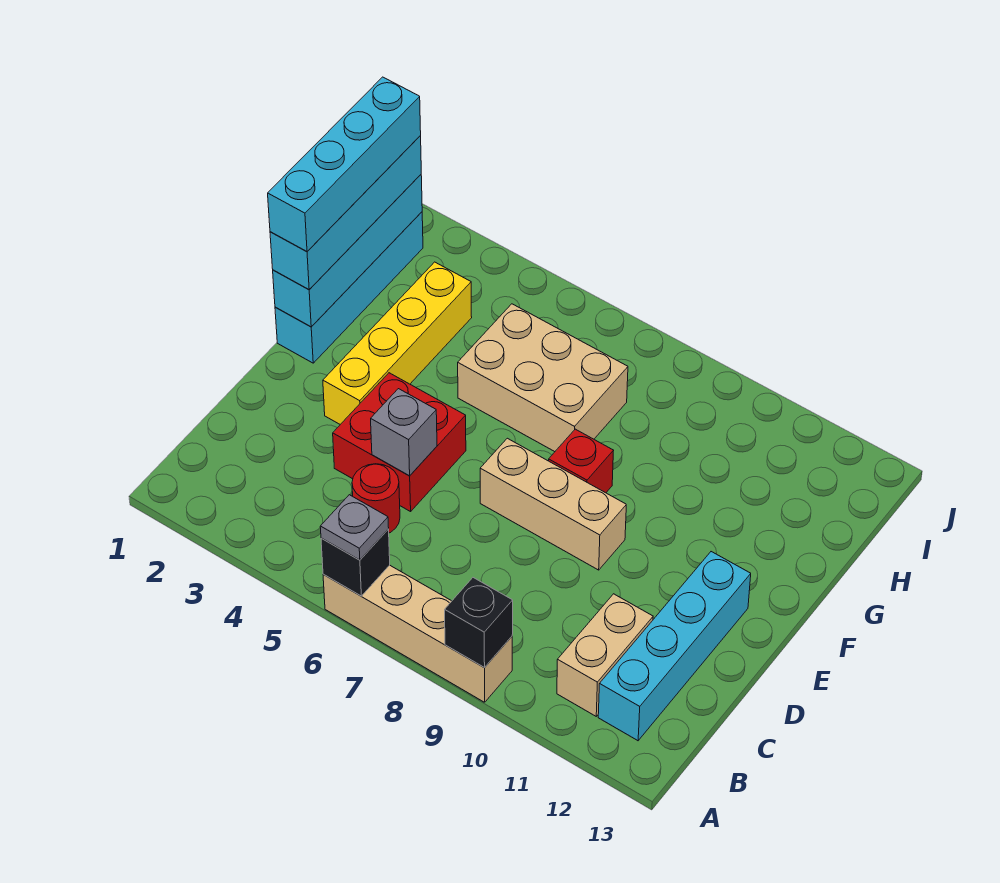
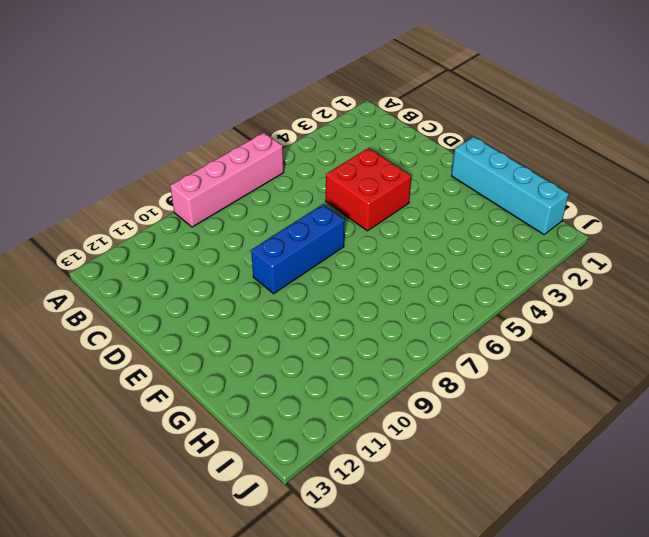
pink 1x4 brick [170,133,284,227] -> tan 1x4 brick [323,565,512,702]
blue 1x3 brick [251,204,345,294] -> tan 1x3 brick [480,438,626,570]
none -> tan 1x2 brick [557,594,653,716]
none -> cyan 1x4 brick [598,552,751,741]
none -> red 1x1 round brick [352,464,400,533]

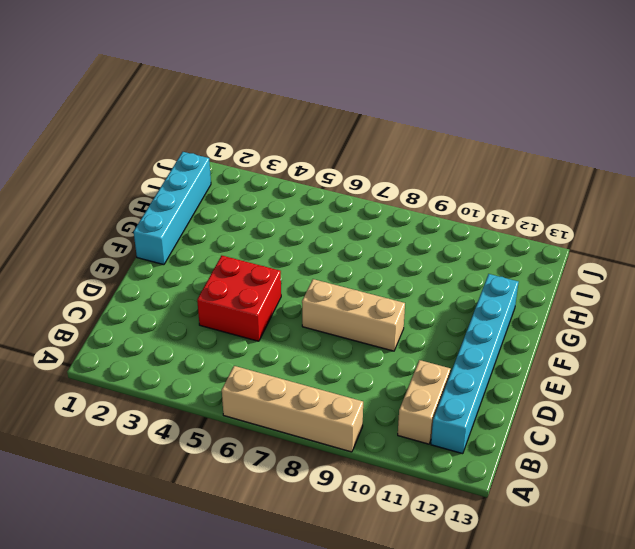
cyan 1x6 brick [431,274,519,454] -> cyan 1x4 brick [598,552,751,741]
none -> red 1x1 round brick [352,464,400,533]
none -> yellow 1x4 brick [323,262,472,424]
none -> red 1x1 brick [549,429,614,493]

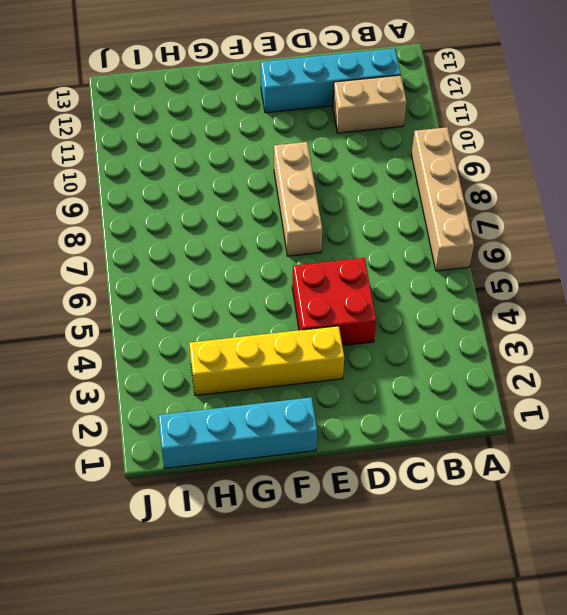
none -> red 1x1 round brick [352,464,400,533]
none -> red 1x1 brick [549,429,614,493]
none -> tan 2x3 brick [458,304,628,452]

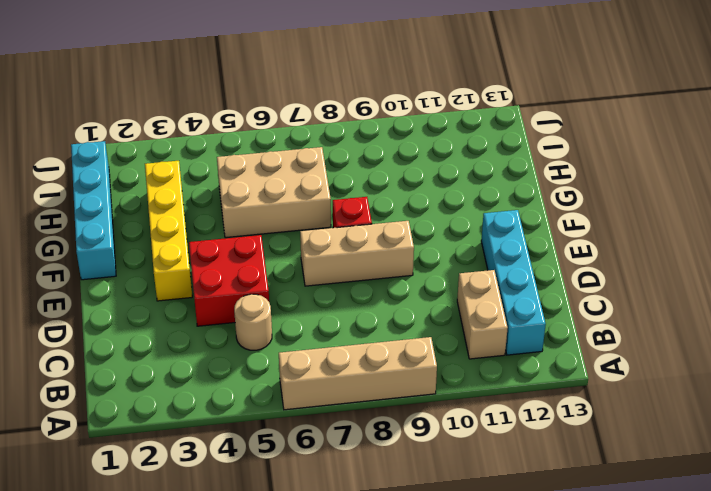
tan 1x1 round brick [234,294,272,350] -> red 1x1 round brick [352,464,400,533]
none -> black 1x1 brick [321,529,390,596]
none -> black 1x1 brick [445,578,513,668]
none -> grey 1x1 brick [371,389,437,476]

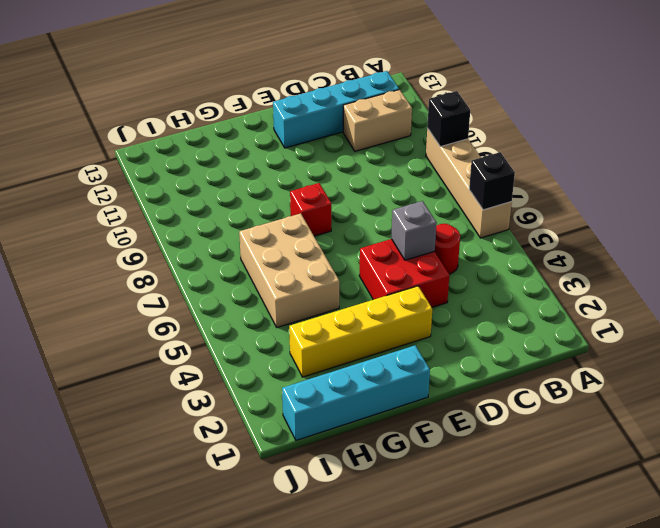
none -> tan 1x3 brick [480,438,626,570]
none -> cyan 1x4 brick [273,175,422,327]
none -> grey 1x1 plate [320,495,389,560]

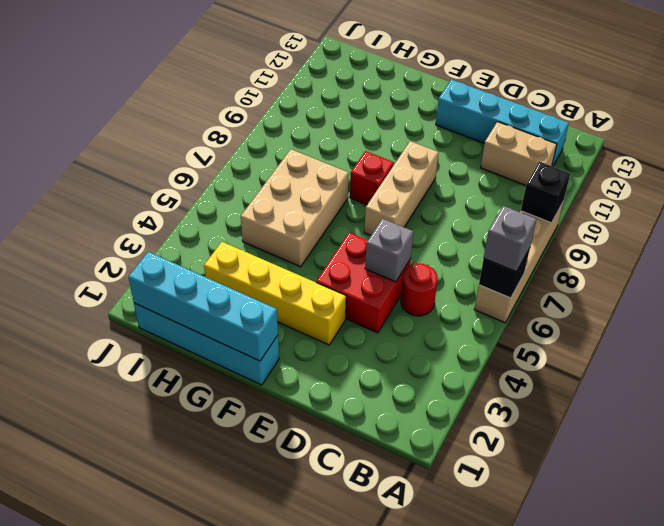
grey 1x1 brick [484,206,537,272] -> grey 1x1 plate [320,495,389,560]
none -> cyan 1x4 brick [270,136,421,290]
none -> cyan 1x4 brick [268,77,421,252]

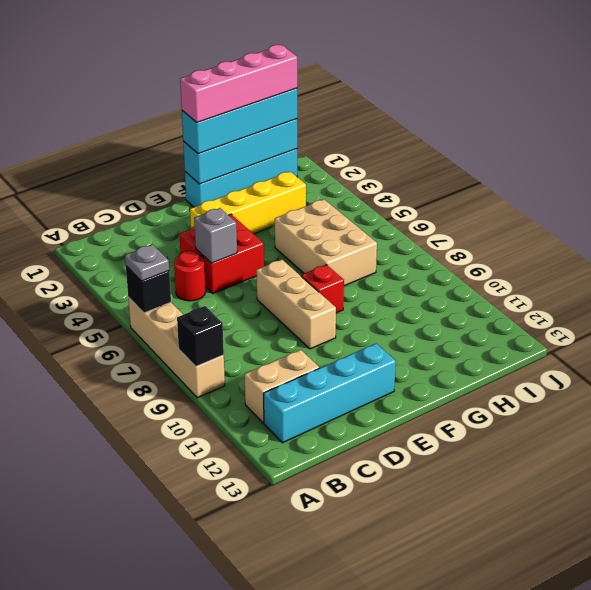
pink 1x4 brick [180,45,297,122] -> cyan 1x4 brick [268,77,421,252]

